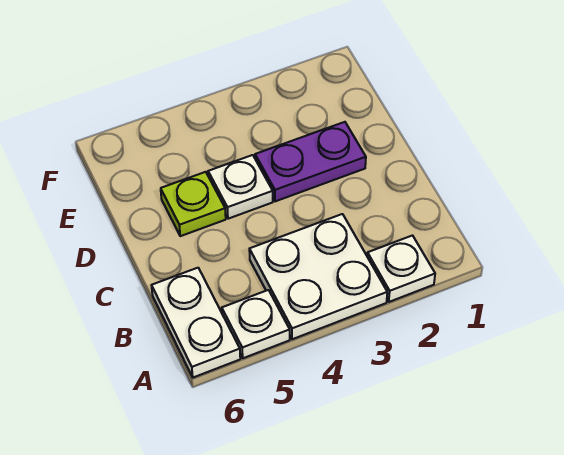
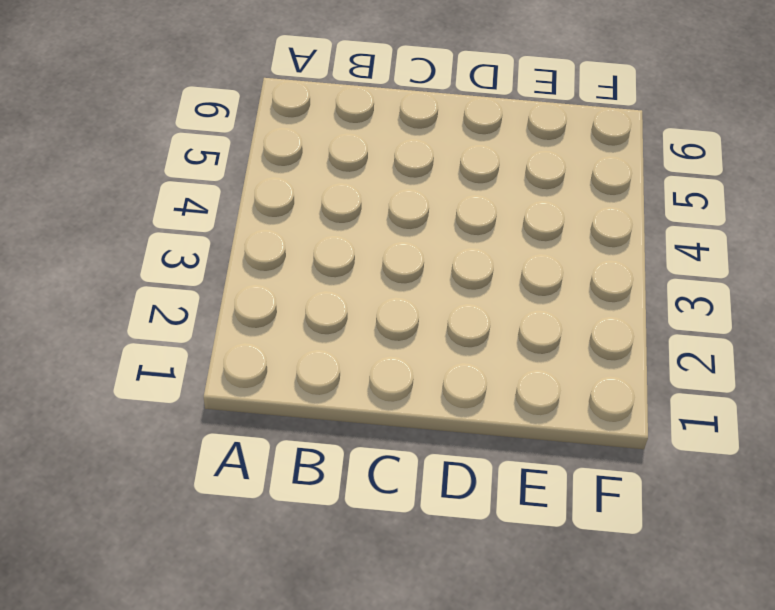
none -> white 1x1 plate [367,236,435,302]
none -> white 2x2 plate [249,214,387,339]

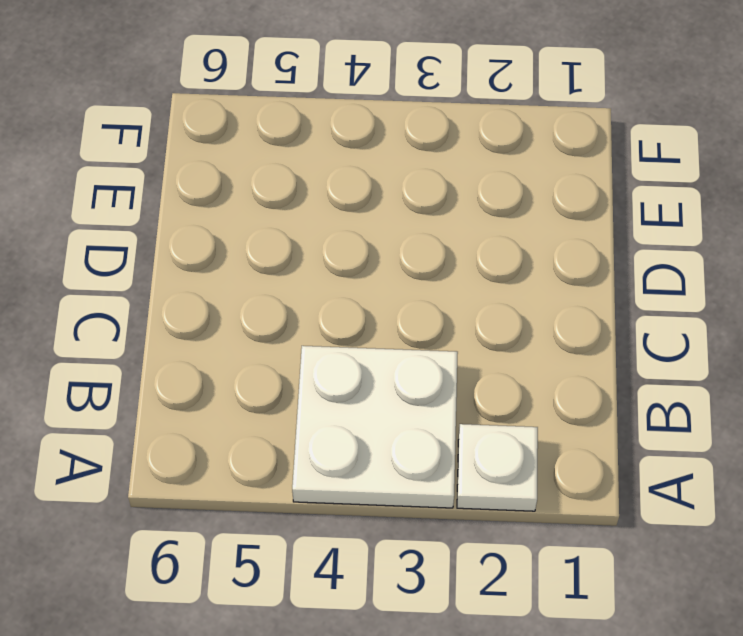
none -> white 1x1 plate [222,290,290,358]
none -> white 1x2 plate [152,268,240,378]

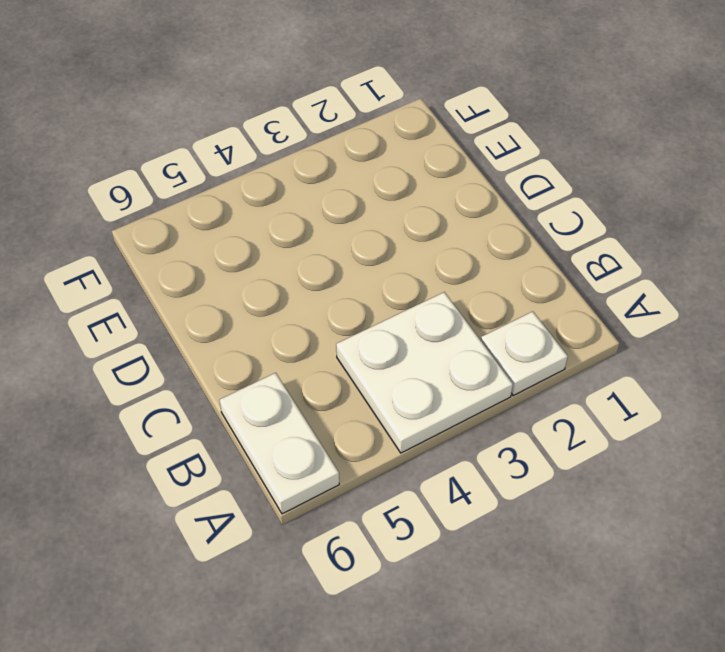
none -> white 1x1 plate [222,290,290,358]
none -> purple 1x2 plate [255,122,366,201]

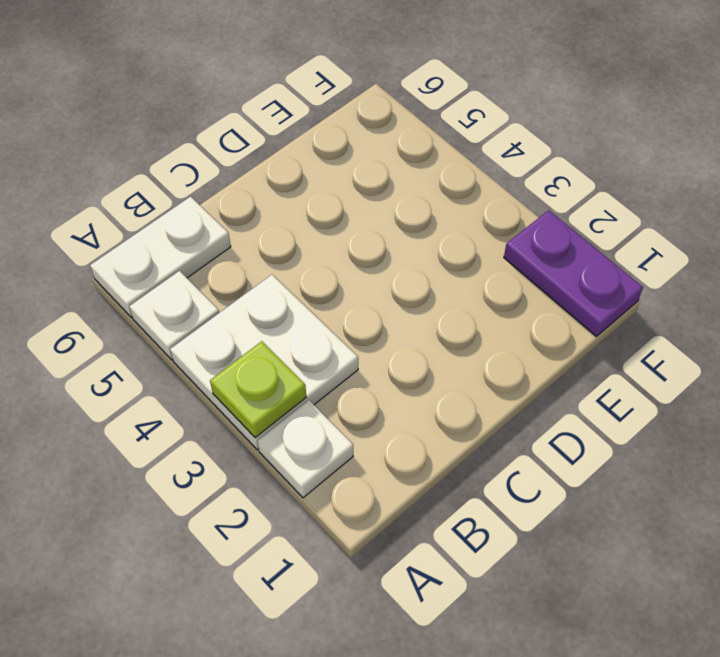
lime 1x1 plate [210,341,306,438] -> lime 1x1 plate moved to [161,172,226,236]
purple 1x2 plate [504,210,643,336] -> purple 1x2 plate moved to [255,122,366,201]
none -> white 1x1 plate [208,155,273,219]

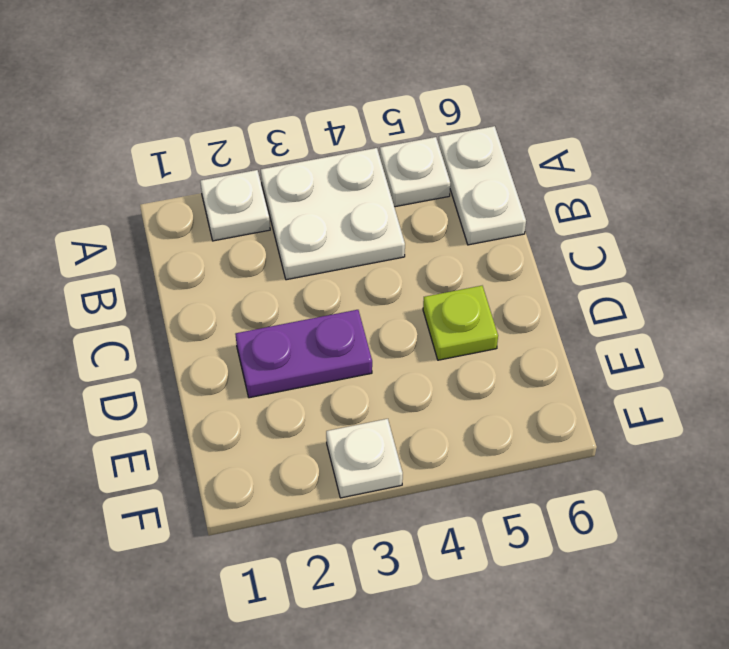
white 1x1 plate [326,419,403,498] -> white 1x1 plate moved to [208,155,273,219]

